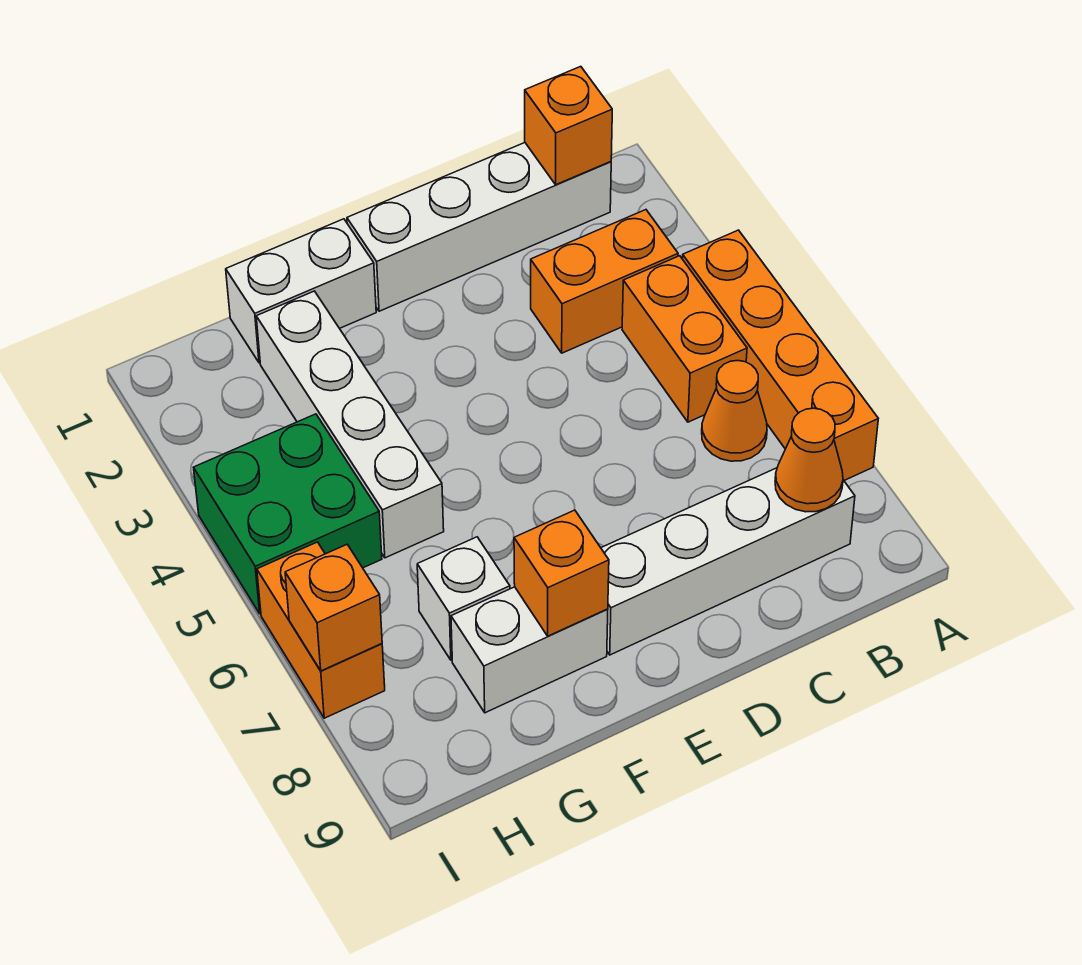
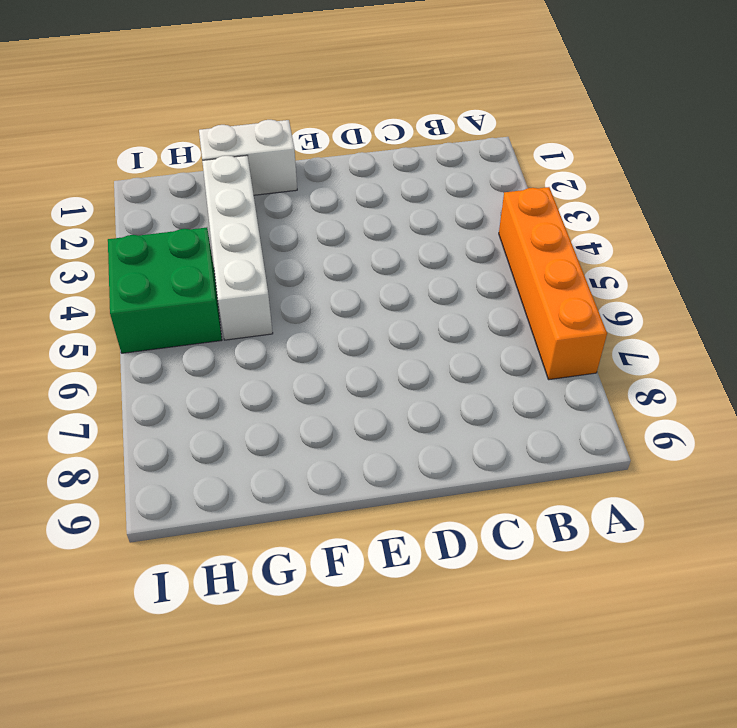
none -> white 1x4 brick [347,143,611,311]
none -> orange 1x2 brick [531,210,678,353]
none -> orange 1x2 brick [622,256,747,422]

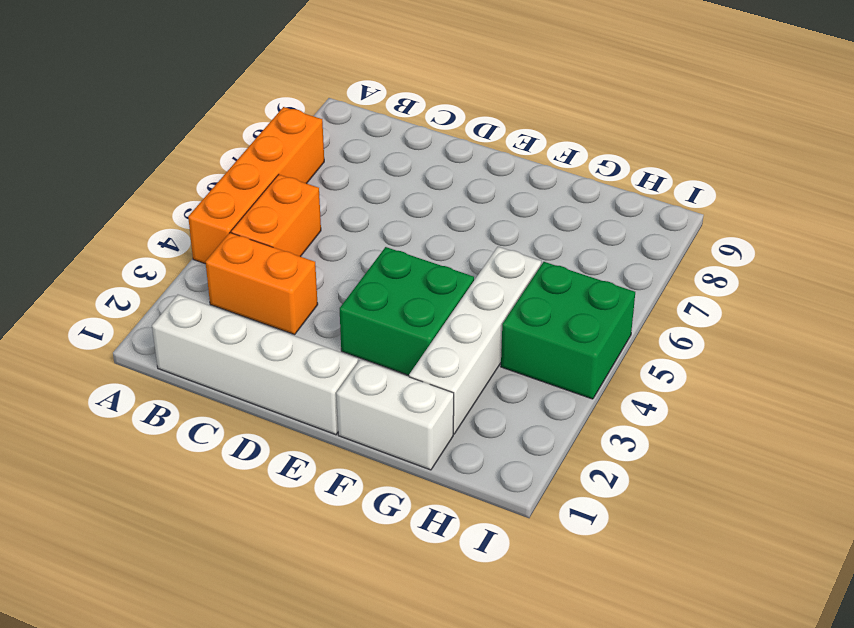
green 2x2 brick [340,247,474,375] -> none
none -> orange 1x1 cone [702,361,767,461]
none -> white 1x4 brick [601,468,855,655]
none -> white 1x2 brick [451,587,608,713]

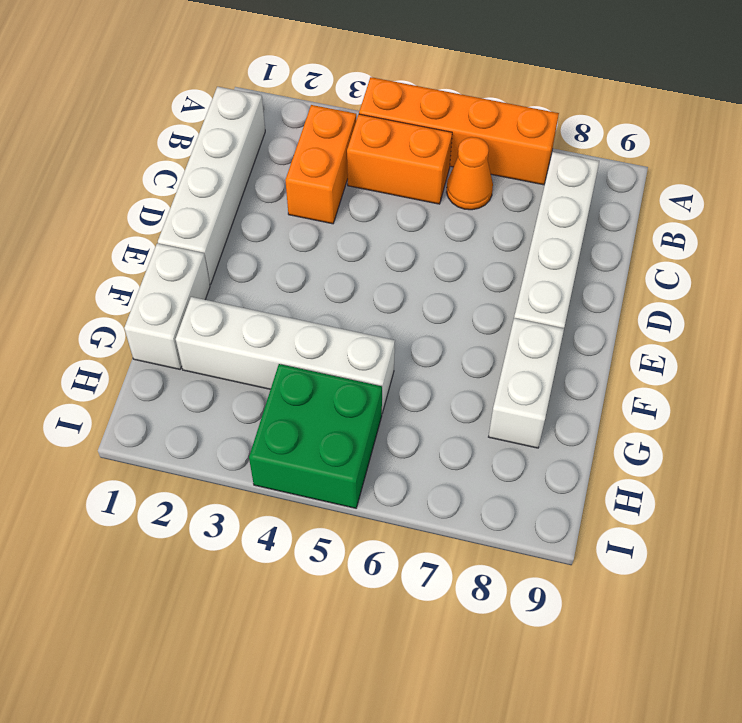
none -> white 1x1 brick [417,537,510,660]
none -> orange 1x2 brick [257,542,385,718]
none -> orange 1x1 brick [525,66,612,185]

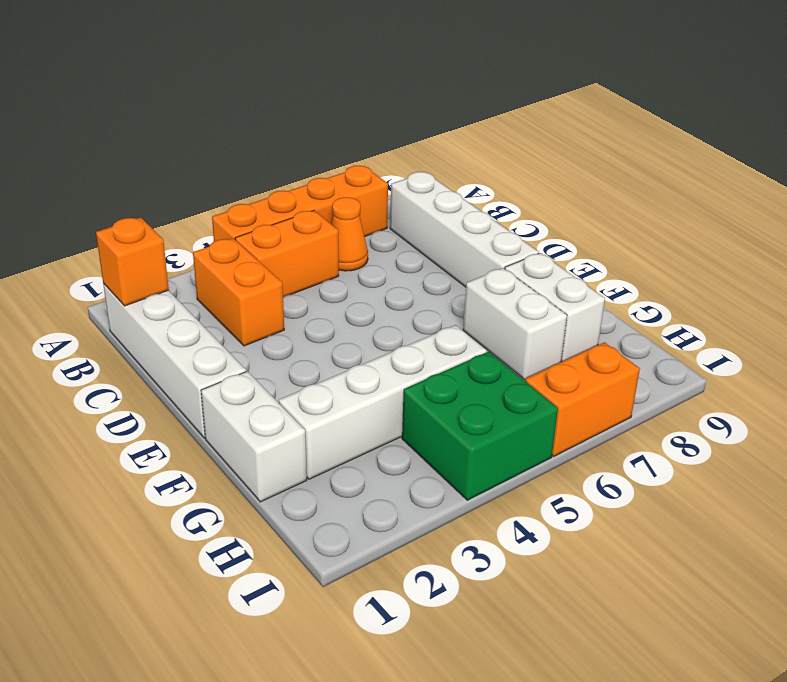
white 1x2 brick [463,268,567,380] -> white 1x1 brick [417,537,510,660]
none -> orange 1x1 cone [775,408,843,512]
none -> orange 1x1 brick [514,510,609,636]
none -> orange 1x1 brick [285,545,382,671]

